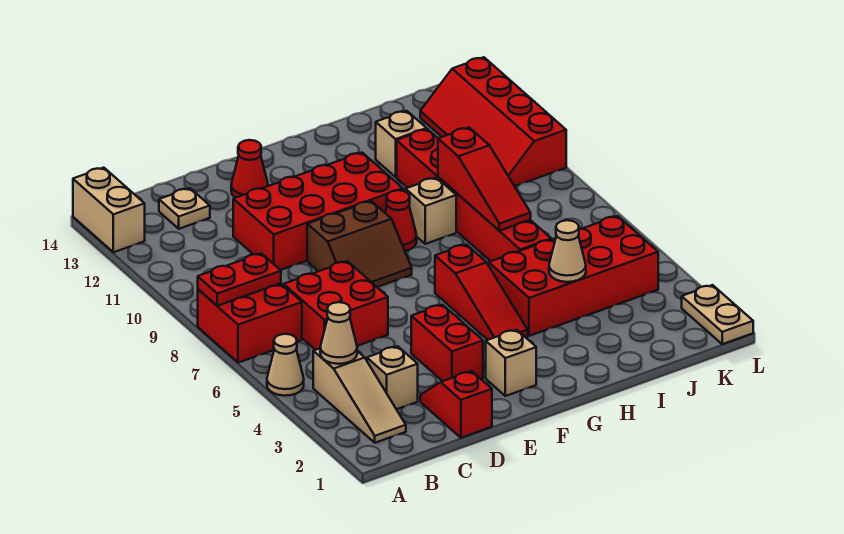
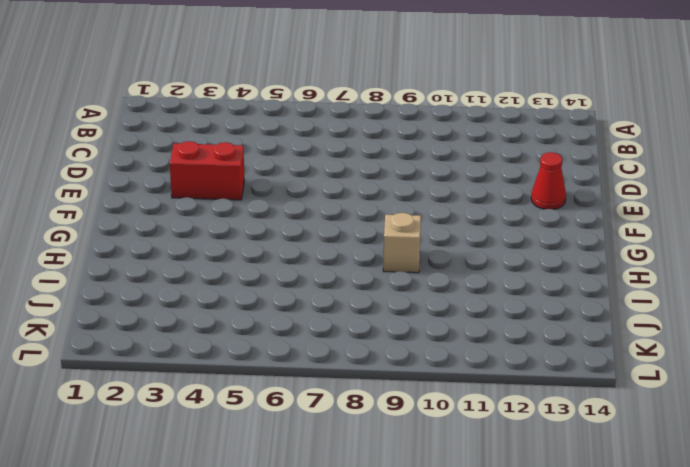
none -> tan 1x1 cone [267,334,304,396]
none -> red 2x2 brick [198,283,302,363]
none -> tan 1x2 brick [73,168,145,252]

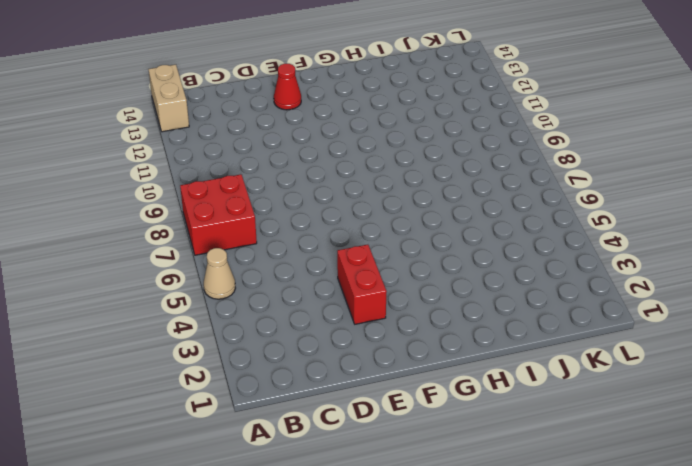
none -> tan 1x3 slope [313,349,406,443]
none -> tan 1x1 brick [367,346,418,409]
none -> red 2x2 brick [284,261,388,350]

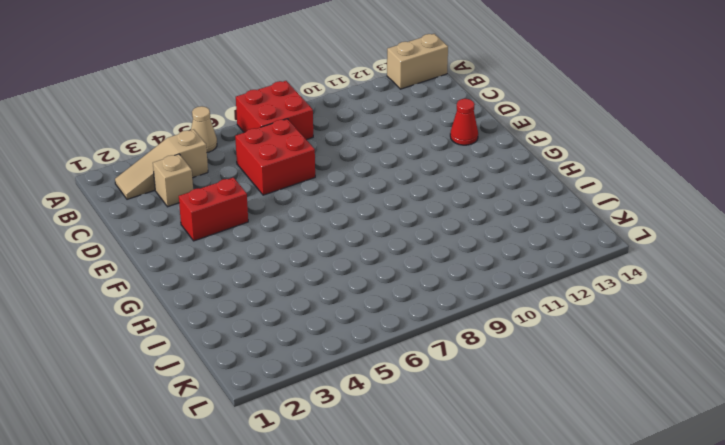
none -> tan 1x1 plate [159,188,210,229]
none -> red 1x2 slope [420,371,492,438]
none -> red 2x4 brick [233,153,403,270]

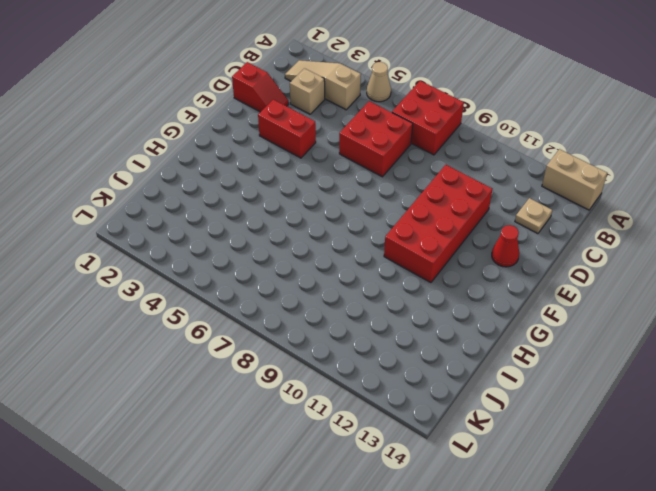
none -> brown 2x2 slope [307,201,412,287]
none -> tan 1x1 brick [486,330,536,396]
none -> red 1x3 slope [435,245,528,340]

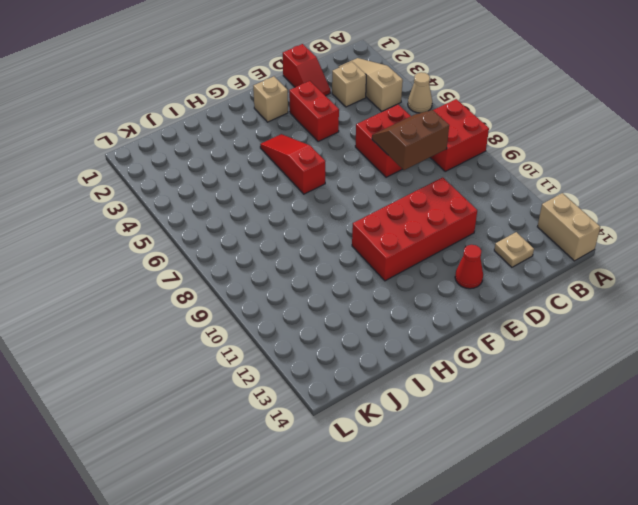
brown 2x2 slope [372,110,449,170] -> brown 2x2 slope moved to [307,201,412,287]
none -> red 1x1 cone [385,190,417,251]
none -> red 2x4 brick [489,216,658,336]
none -> tan 1x1 brick [405,178,456,244]

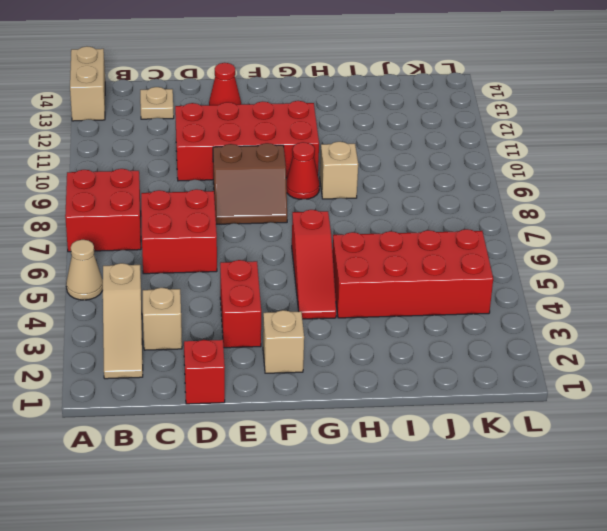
none -> red 1x6 brick [397,129,551,261]
none -> tan 1x1 brick [376,111,427,177]
none -> red 2x4 slope [420,57,566,186]

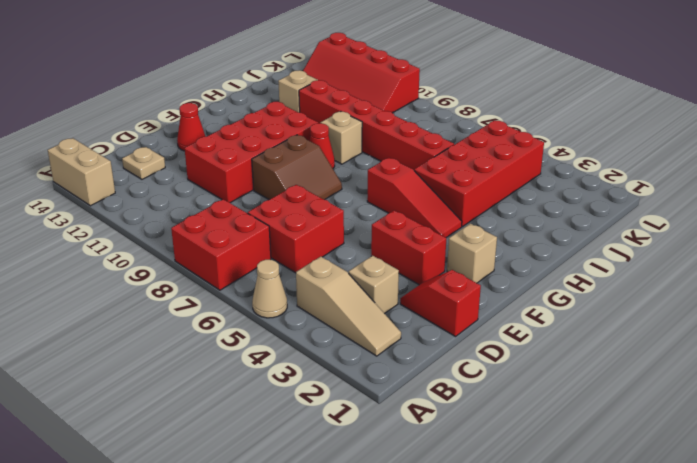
none -> tan 1x2 plate [682,285,753,344]
none -> red 1x2 plate [198,253,281,306]
none -> tan 1x1 cone [320,302,357,364]

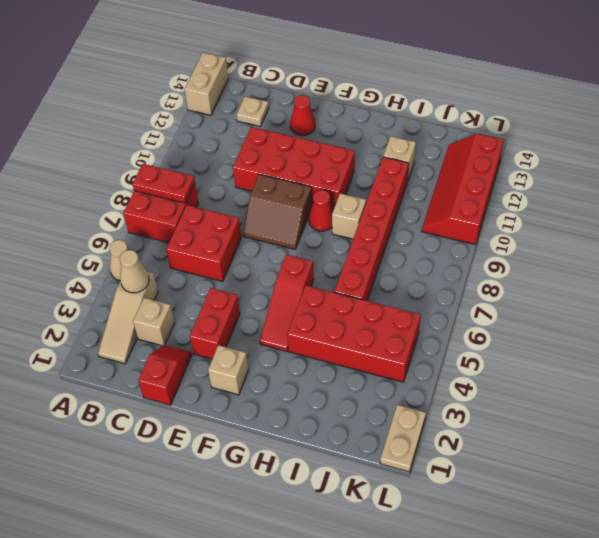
none -> tan 1x1 cone [549,220,586,282]
none -> red 1x3 slope [438,128,531,231]

